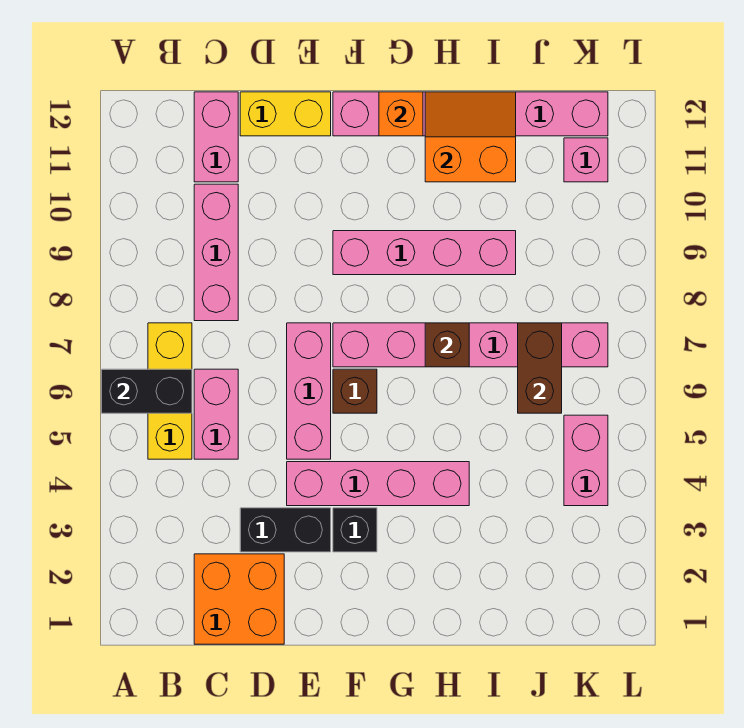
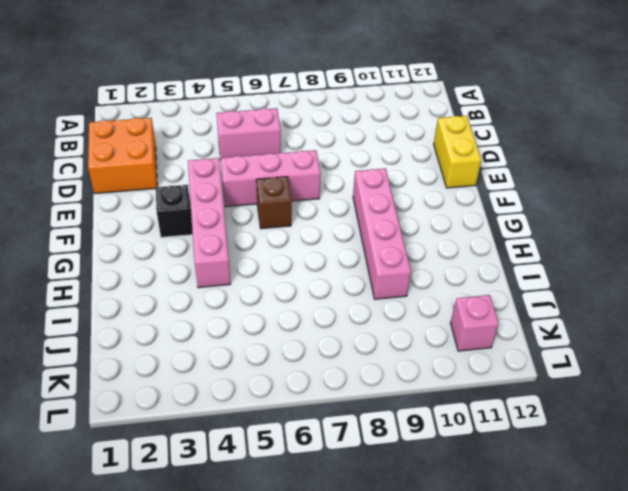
none -> yellow 1x3 brick [148,323,192,459]
none -> pink 1x3 brick [194,184,238,321]
none -> pink 1x2 brick [194,92,238,182]

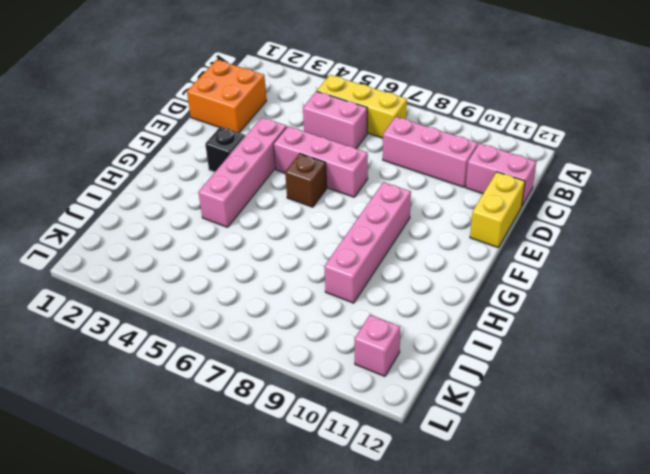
none -> black 1x2 brick [240,508,331,552]
none -> pink 1x6 brick [333,323,608,367]
none -> pink 1x6 brick [333,92,608,136]

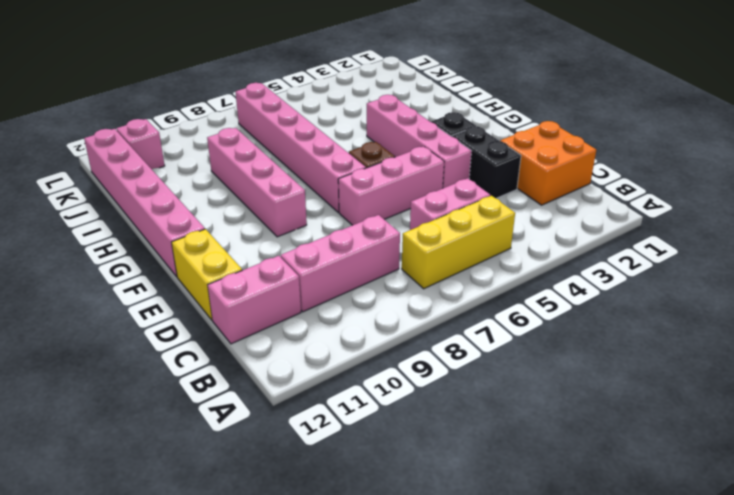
none -> pink 1x2 brick [564,415,608,506]
none -> black 1x2 brick [102,369,192,413]
none -> orange 1x1 brick [379,92,423,136]

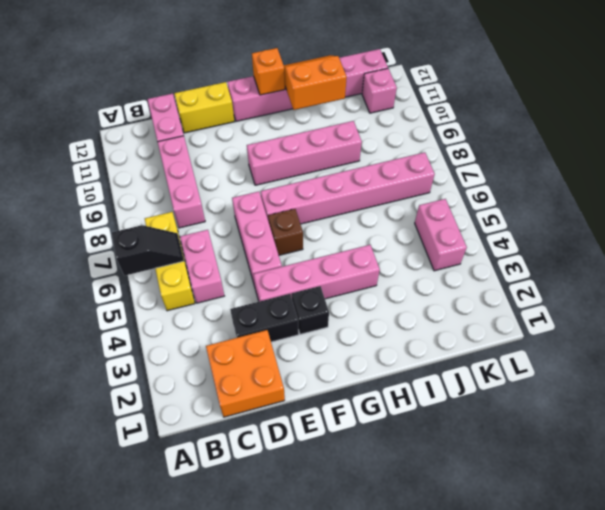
black 1x2 slope [112,225,184,276] -> black 1x2 brick [102,369,192,413]
none -> brown 1x1 brick [425,323,469,367]
none -> brown 1x2 brick [518,323,562,413]

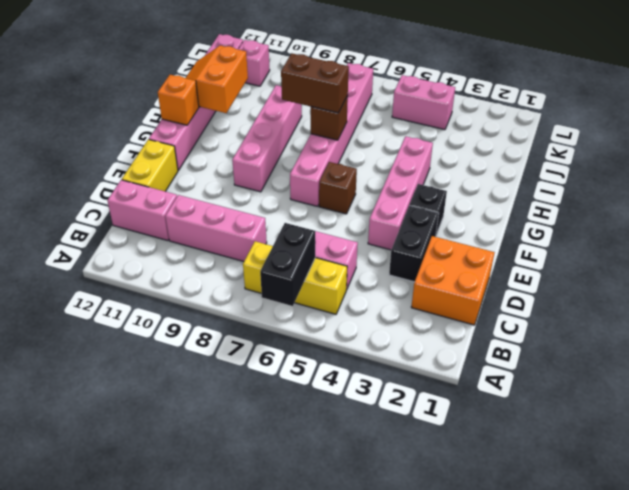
brown 1x2 brick [281,53,349,113] -> brown 1x2 brick moved to [518,323,562,413]
none -> pink 1x3 brick [287,323,331,459]

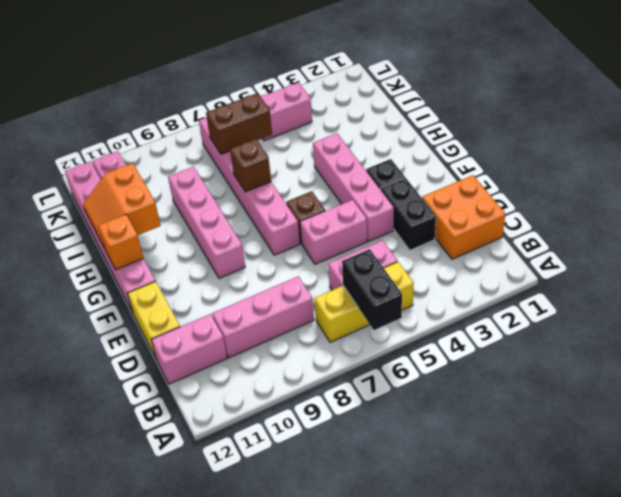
pink 1x2 brick [300,200,367,264] -> pink 1x3 brick [287,323,331,459]

